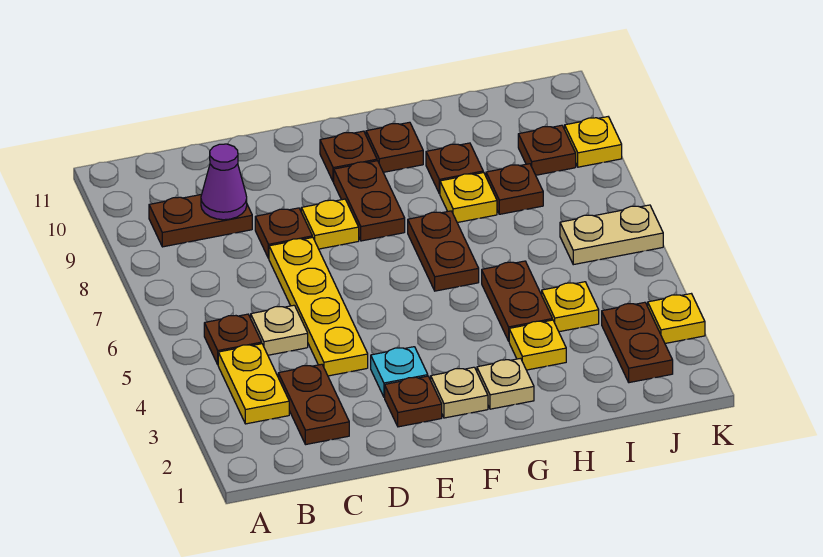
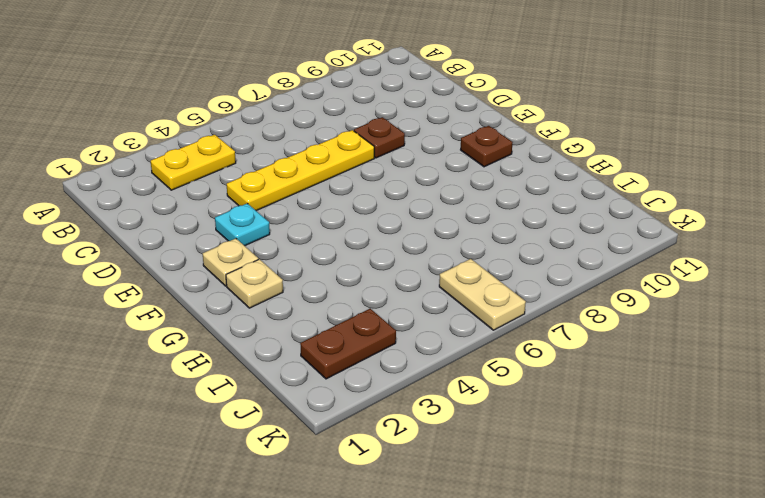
none -> brown 1x1 plate [204,314,262,364]
none -> brown 1x2 plate [149,194,252,247]
none -> brown 1x2 plate [278,364,349,445]

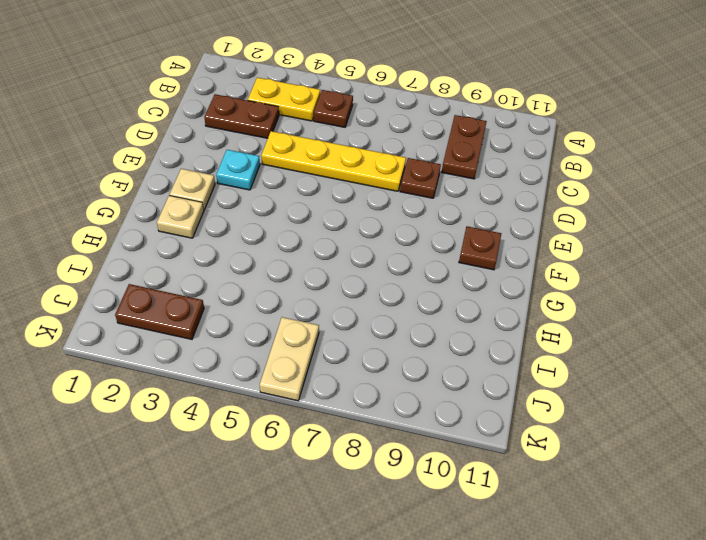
none -> tan 1x1 plate [251,305,308,355]
none -> brown 1x1 plate [385,376,442,427]
none -> yellow 1x1 plate [301,199,359,249]

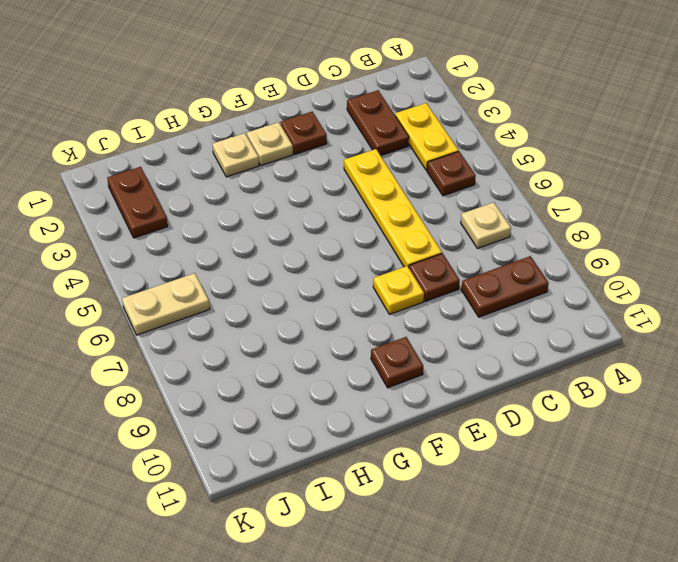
tan 1x1 plate [461,202,511,249] -> tan 1x1 plate moved to [251,305,308,355]
none -> cyan 1x1 plate [371,347,428,397]
none -> brown 1x2 plate [334,161,405,241]
none -> brown 1x2 plate [408,211,479,291]

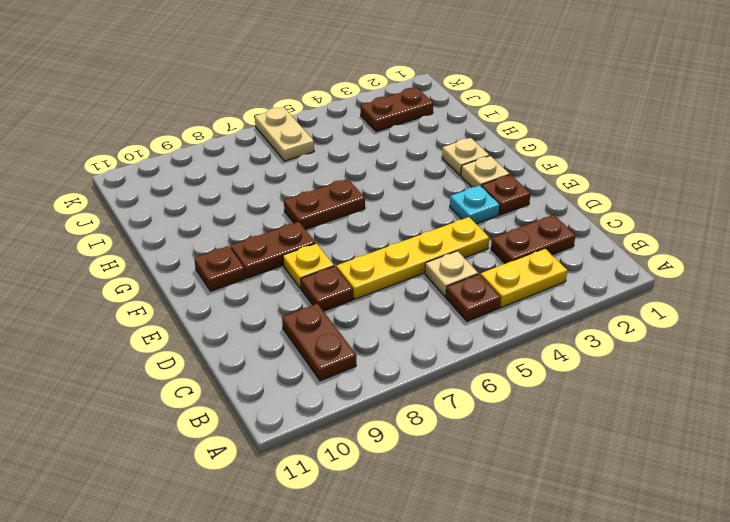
none -> brown 1x1 plate [366,122,423,172]
none -> yellow 1x1 plate [509,320,566,370]
none -> brown 1x2 plate [482,261,552,341]

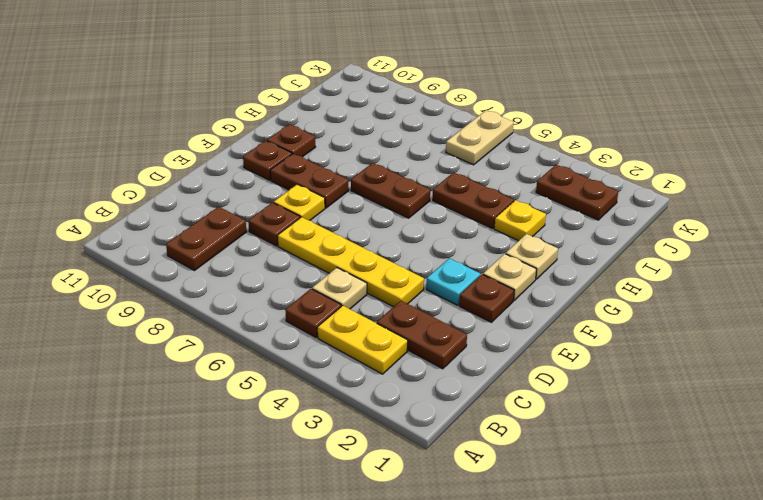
none -> yellow 1x1 plate [440,172,497,223]
none -> brown 1x1 plate [426,143,483,194]
none -> yellow 1x1 plate [542,282,599,332]

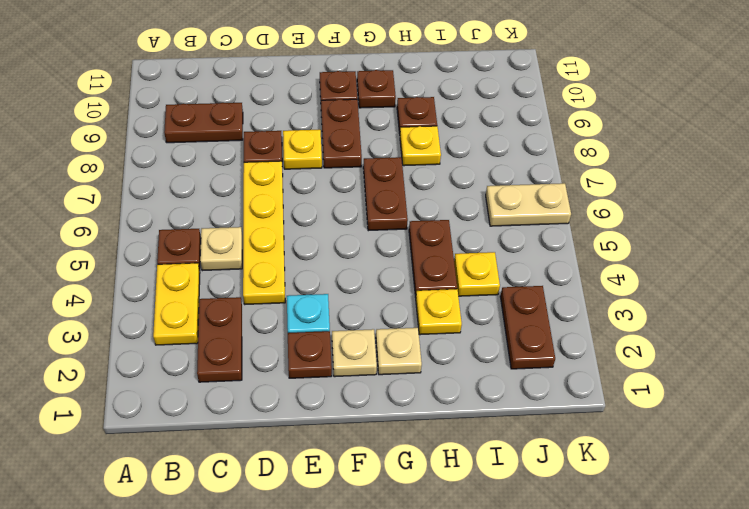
none -> brown 1x1 plate [486,164,543,214]
none -> brown 1x1 plate [518,125,576,175]
none -> yellow 1x1 plate [648,294,705,343]

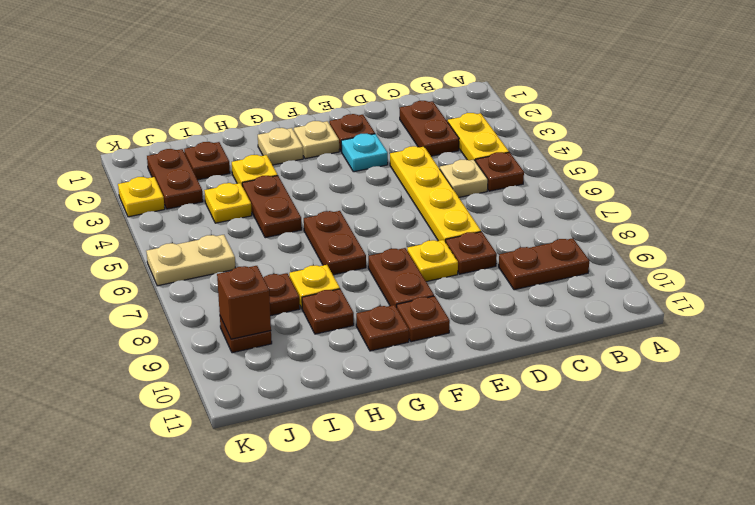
brown 1x1 plate [184,142,230,180] -> none
brown 1x1 brick [217,266,271,339] -> none
none -> yellow 1x1 plate [565,117,622,167]
none -> purple 1x1 cone [201,144,247,220]

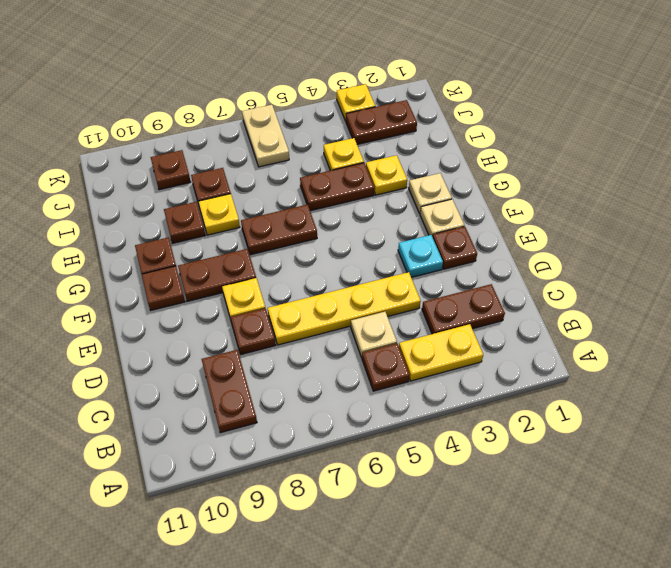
none -> yellow 1x1 plate [565,117,622,167]
none -> purple 1x1 cone [201,144,247,220]

